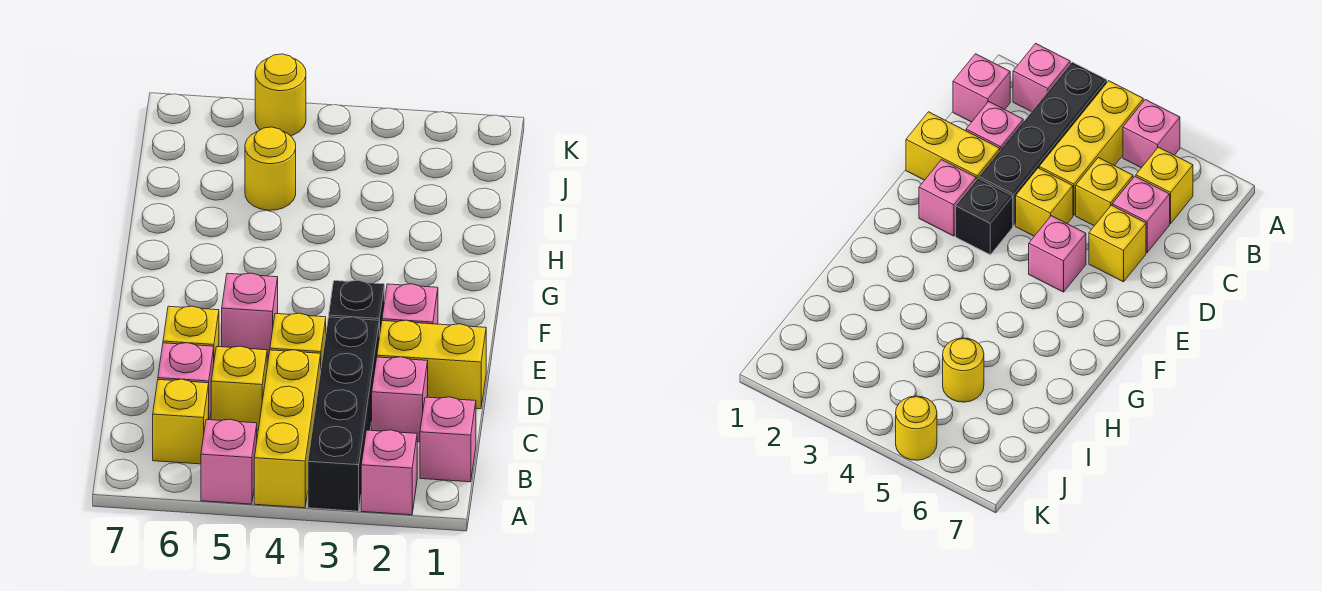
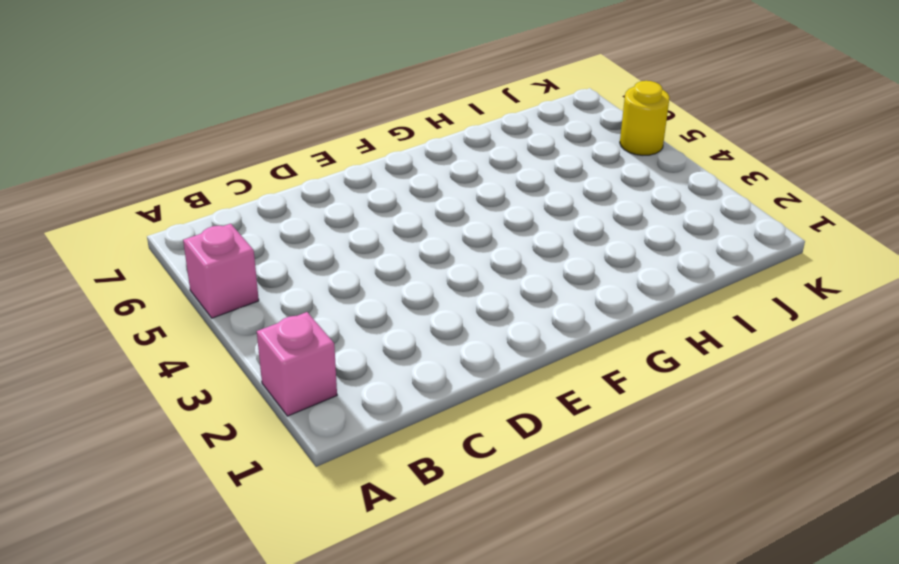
none -> black 1x4 brick [308,317,379,511]
none -> yellow 1x3 brick [254,350,321,508]
none -> pink 1x1 brick [420,397,476,482]

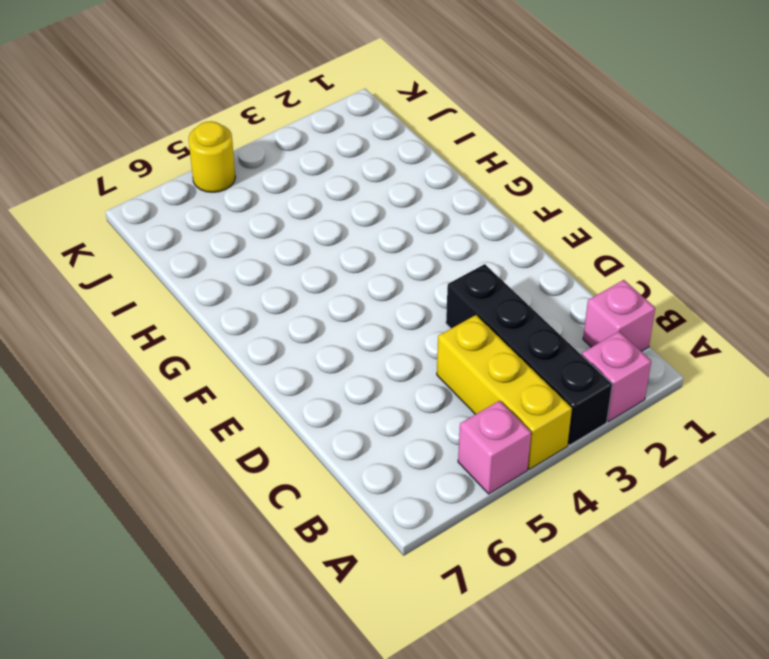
none -> yellow 1x1 brick [153,379,209,464]
none -> pink 1x1 brick [372,357,428,442]
none -> yellow 1x1 brick [211,346,267,431]

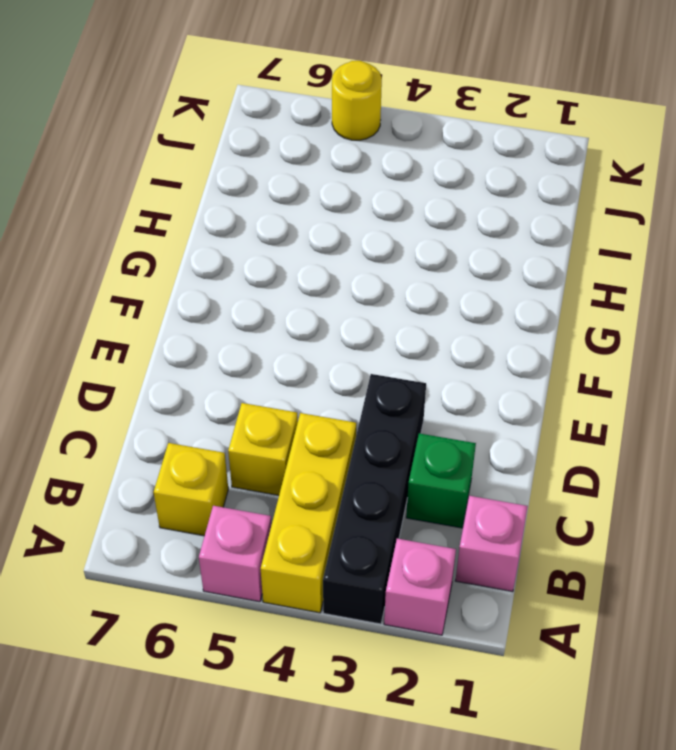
green 1x1 brick [406,433,476,528] -> pink 1x1 brick [372,357,428,442]
none -> pink 1x1 brick [158,343,214,420]
none -> yellow 1x2 brick [377,320,486,409]
none -> yellow 1x1 brick [270,313,326,366]

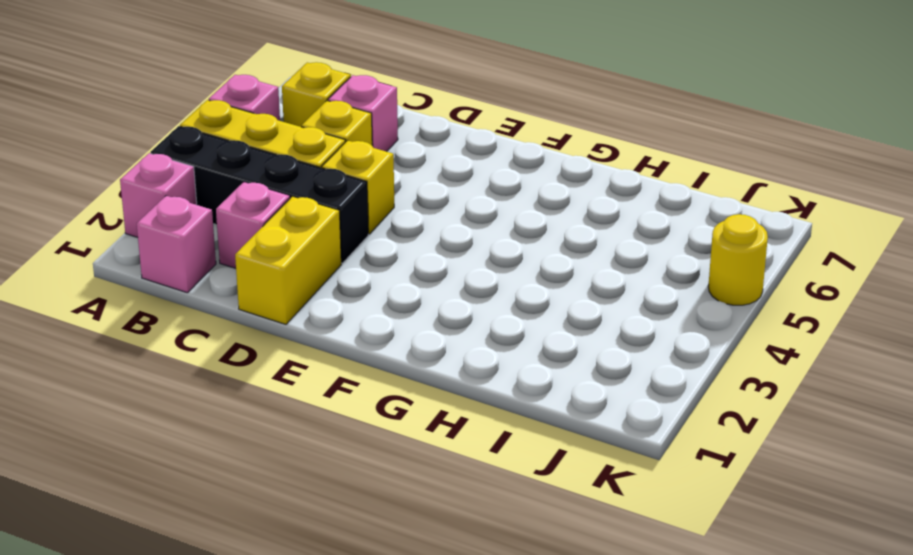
none -> yellow 1x1 brick [163,306,219,359]
none -> pink 1x1 brick [382,284,438,324]
none -> black 1x1 brick [329,280,384,337]

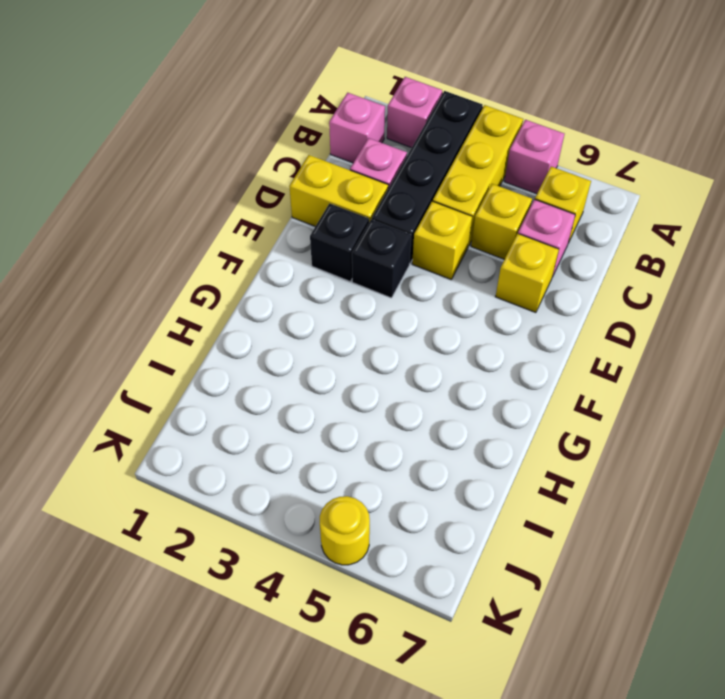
black 1x1 brick [310,203,369,281] -> pink 1x1 brick [382,284,438,324]
none -> pink 1x1 brick [222,273,278,358]
none -> yellow 1x1 round brick [245,127,296,210]

